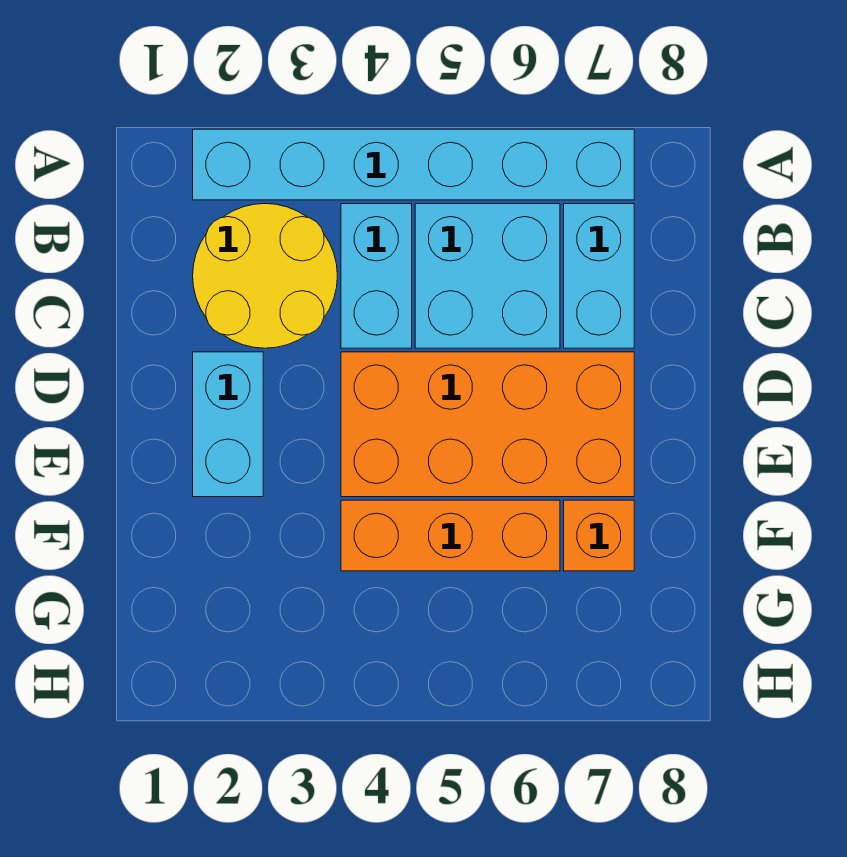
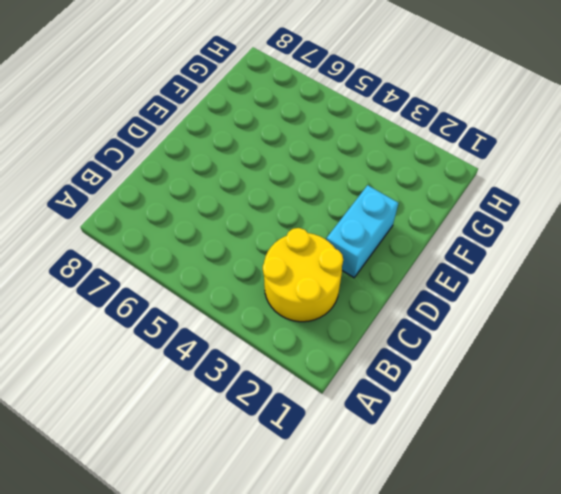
none -> cyan 1x6 brick [193,129,634,200]
none -> cyan 1x2 brick [341,204,412,348]

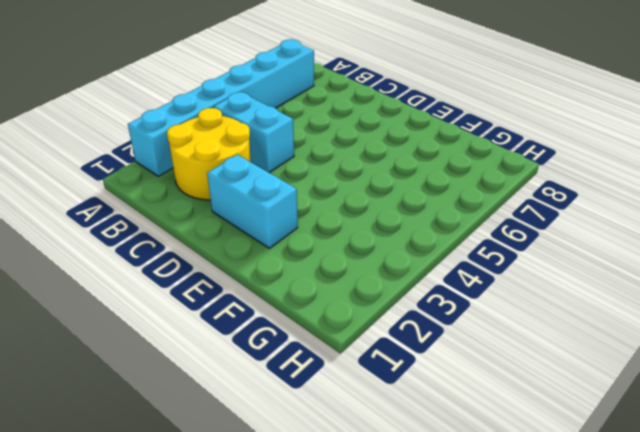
none -> cyan 2x2 brick [415,204,560,348]
none -> cyan 1x2 brick [564,204,634,348]

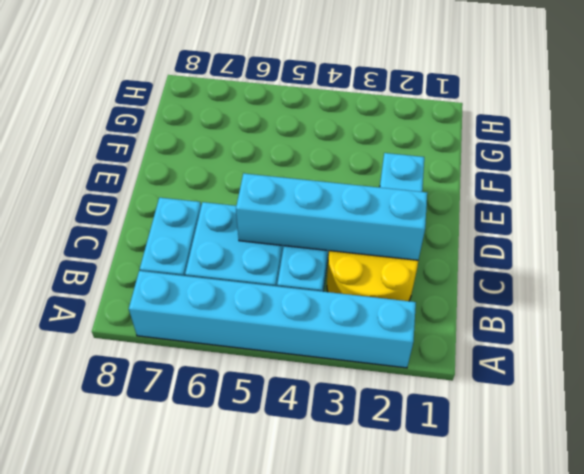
cyan 1x4 brick [236,173,427,260] -> none
none -> orange 2x4 brick [341,352,634,497]
none -> orange 1x3 brick [341,500,560,571]

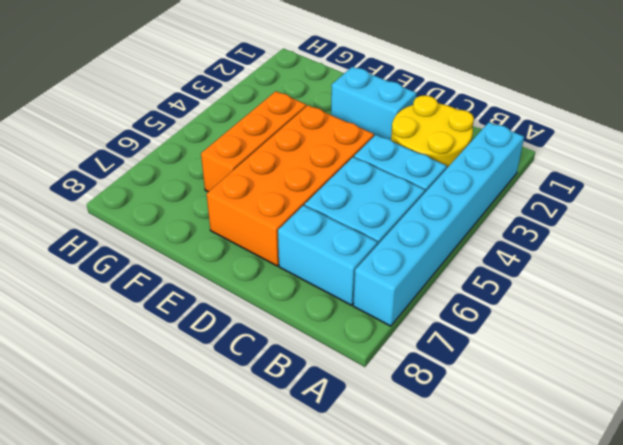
none -> orange 1x1 brick [564,500,634,571]

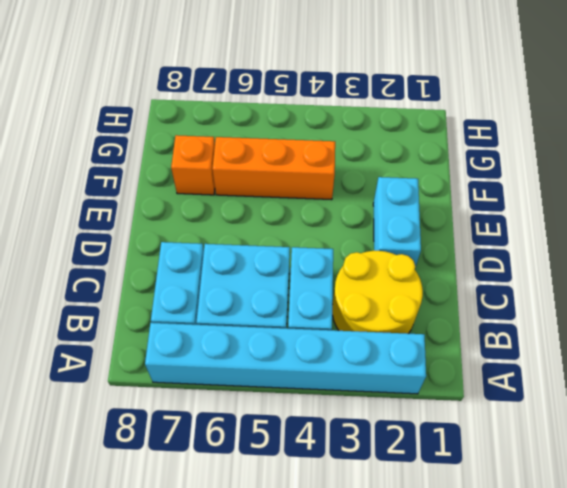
none -> orange 2x4 brick [341,352,634,497]

